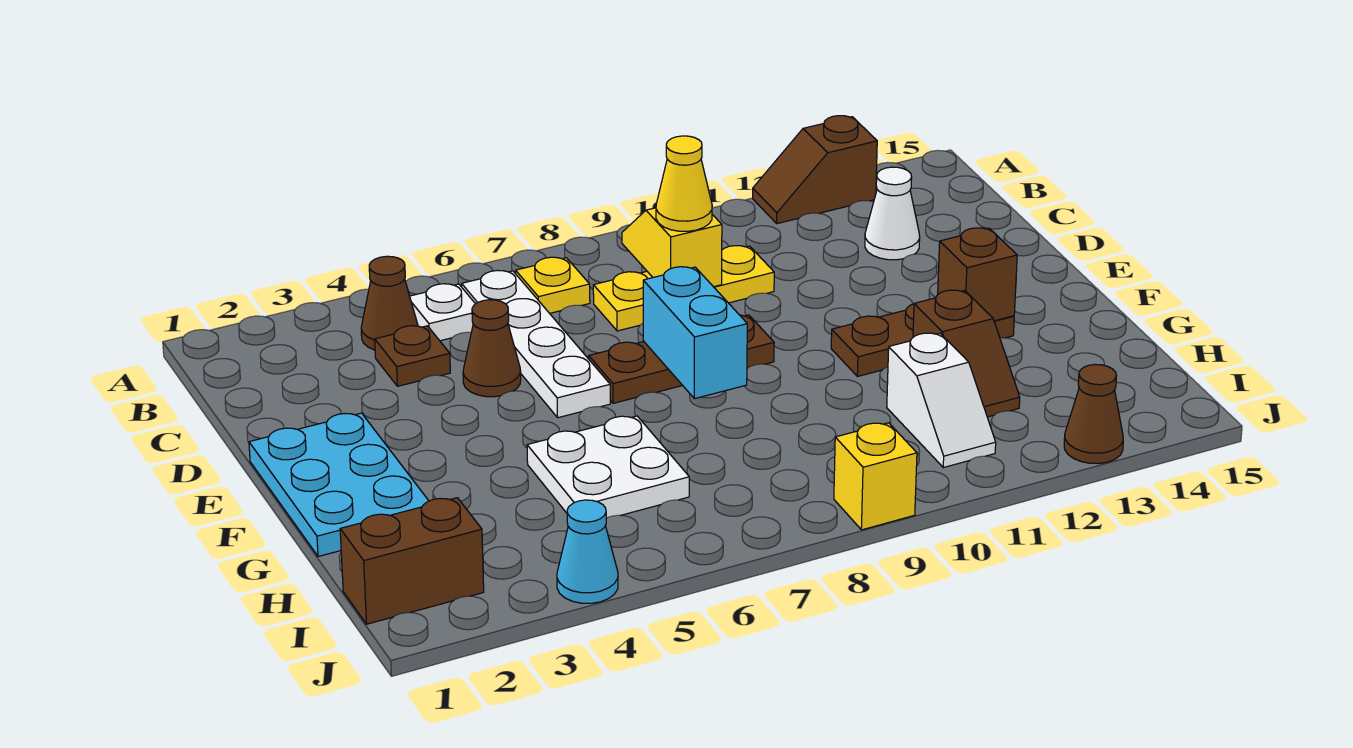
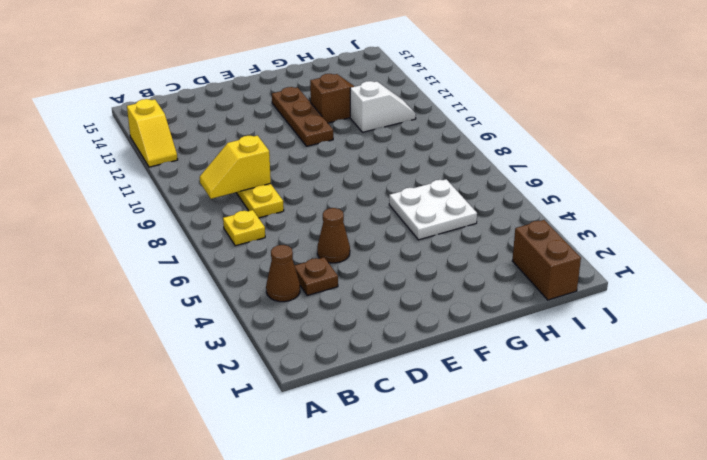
yellow 1x2 slope [127,99,178,167] -> brown 1x2 slope [753,116,877,224]
none -> white 1x1 plate [410,284,475,341]
none -> white 1x4 plate [462,270,610,418]
none -> white 1x1 cone [865,167,920,260]

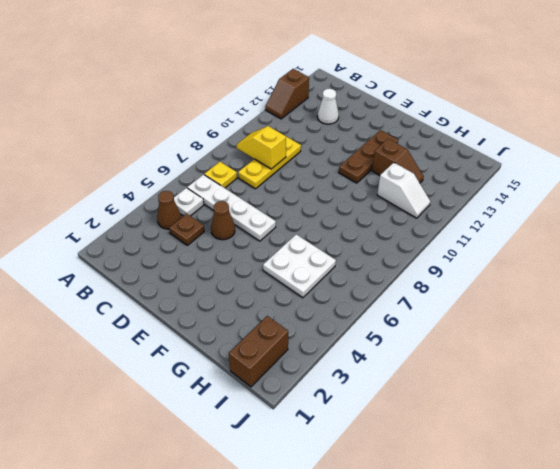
none -> cyan 2x3 plate [249,413,429,557]
none -> brown 1x3 plate [589,315,774,403]
none -> cyan 1x1 cone [557,500,618,603]

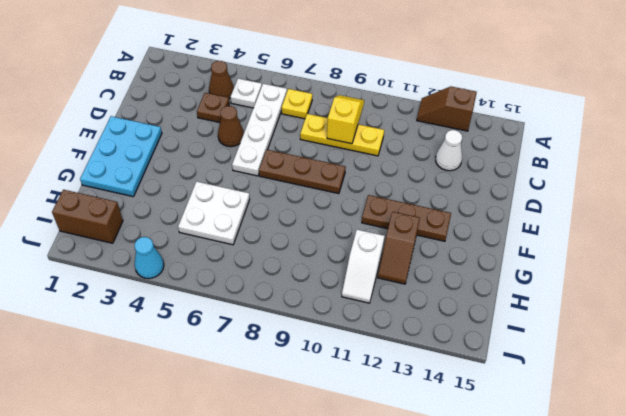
none -> yellow 1x1 brick [834,423,917,530]
none -> brown 1x1 cone [1064,364,1123,464]
none -> cyan 1x2 brick [643,267,747,399]

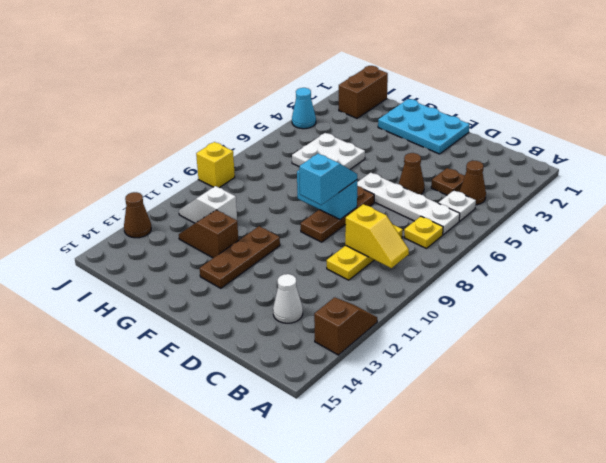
cyan 1x2 slope [299,154,357,205] -> none
none -> brown 1x1 brick [938,228,1017,321]
none -> yellow 1x1 cone [656,136,712,231]

